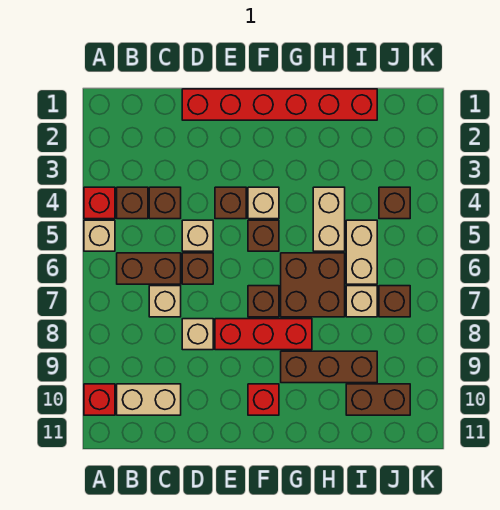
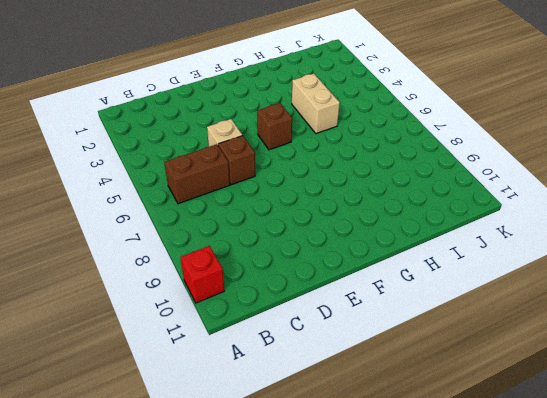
none -> red 1x1 brick [84,187,115,219]
none -> tan 1x1 brick [84,220,115,251]
none -> brown 1x1 brick [117,187,148,219]

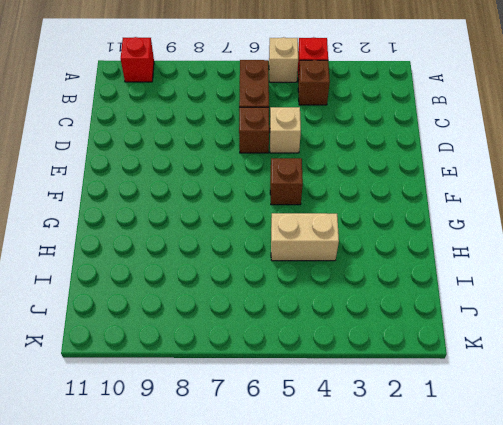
none -> tan 1x2 brick [117,384,181,415]
none -> brown 1x1 brick [149,187,181,219]
none -> tan 1x1 brick [149,286,181,317]

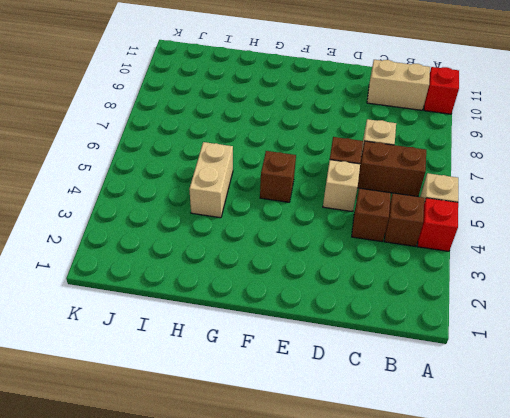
none -> red 1x6 brick [182,89,377,120]
none -> tan 1x1 brick [182,319,213,350]
none -> brown 1x1 brick [215,187,246,219]

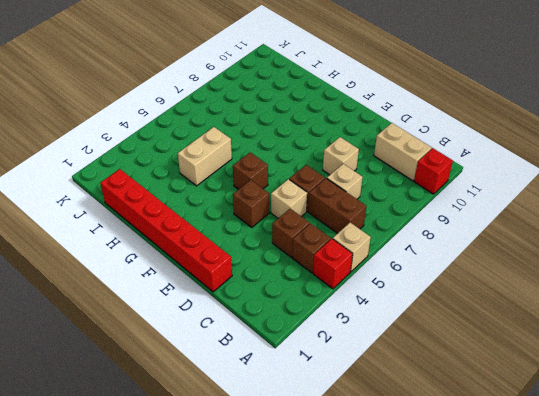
none -> red 1x3 brick [215,319,312,350]
none -> tan 1x1 brick [248,187,279,219]
none -> brown 1x1 brick [248,286,279,317]

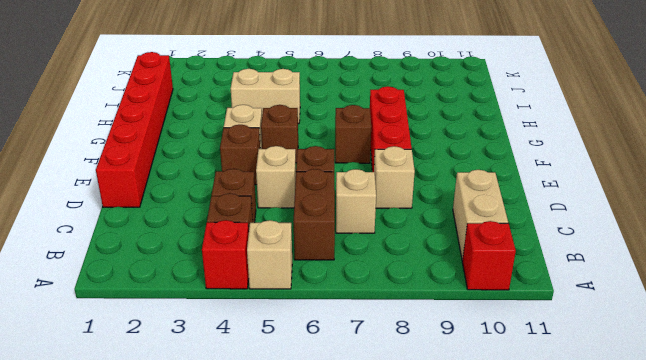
none -> red 1x1 brick [248,384,279,415]
none -> brown 2x2 brick [281,253,345,317]
none -> brown 1x3 brick [281,351,377,383]

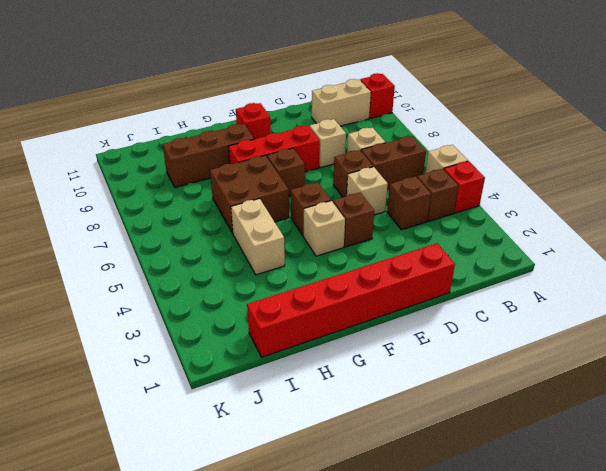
none -> tan 1x2 brick [346,220,377,284]
none -> tan 1x1 brick [346,286,377,317]
none -> brown 1x2 brick [346,384,410,415]

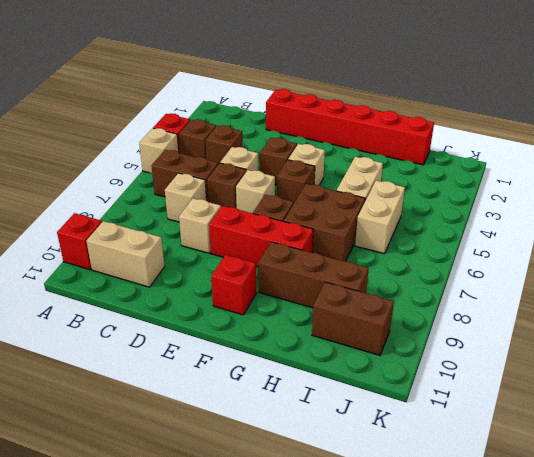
tan 1x1 brick [236,170,275,213] -> tan 1x1 brick moved to [346,286,377,317]
none -> brown 1x1 brick [379,187,410,219]
none -> brown 1x1 brick [379,286,410,317]

